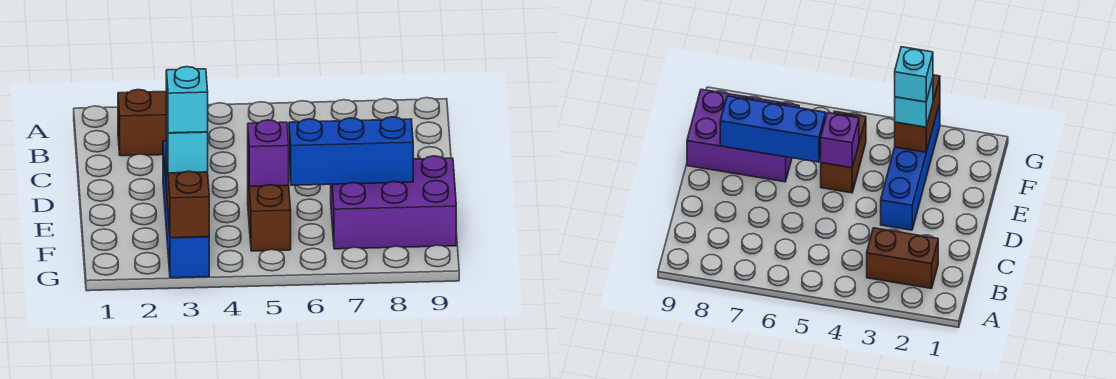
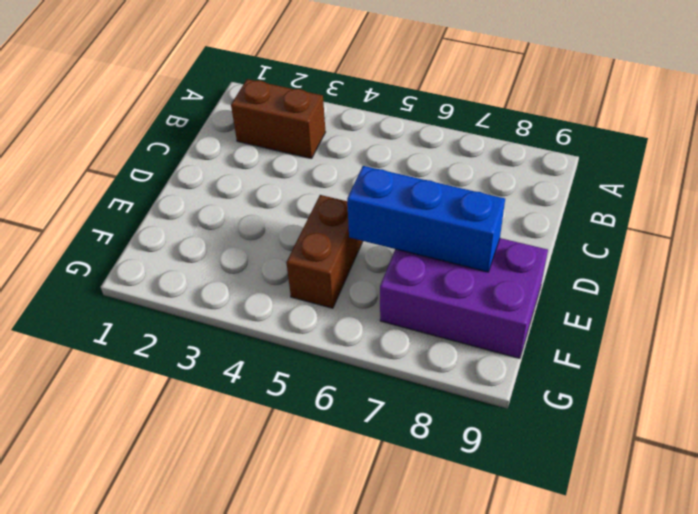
none -> blue 1x4 brick [163,141,209,278]
none -> purple 1x1 brick [248,120,289,186]

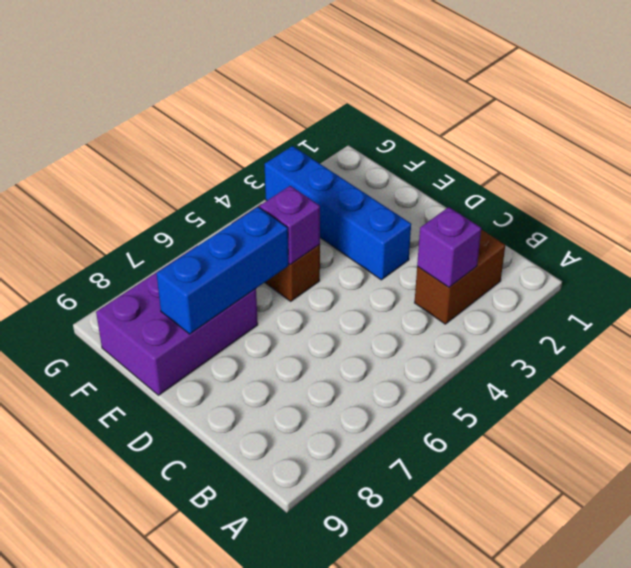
purple 1x1 brick [417,207,481,287] -> none
none -> brown 1x2 brick [166,151,209,238]
none -> cyan 1x1 brick [166,111,208,173]

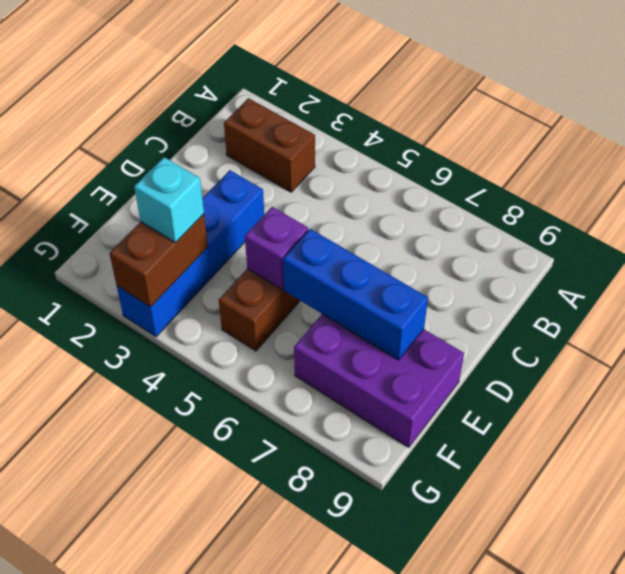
none -> cyan 1x1 brick [166,67,208,133]

